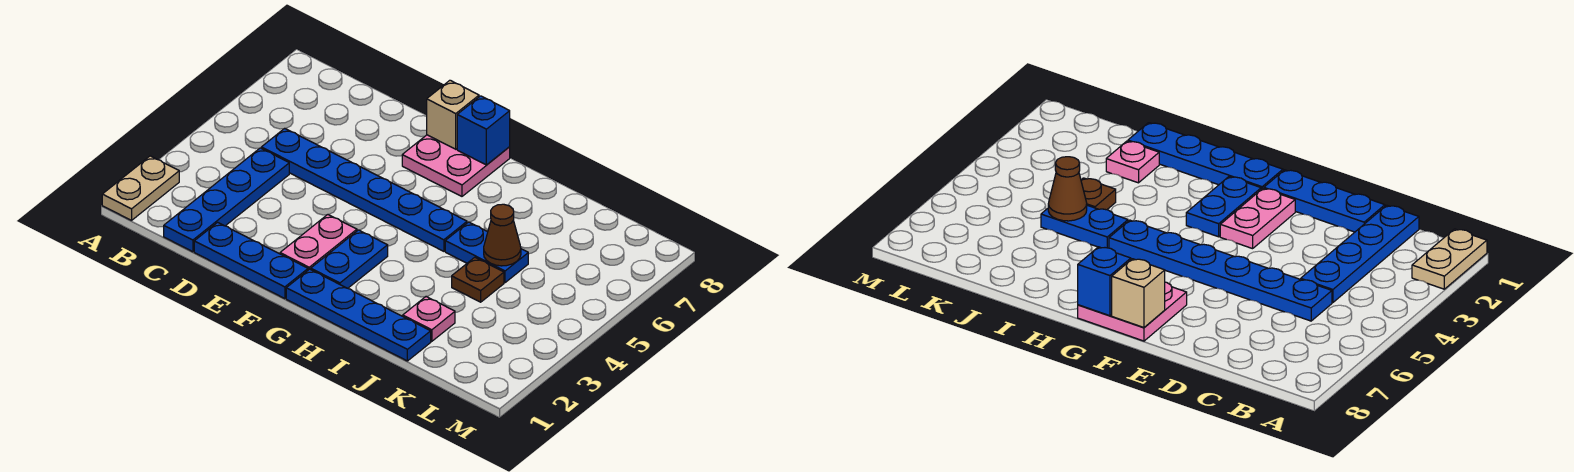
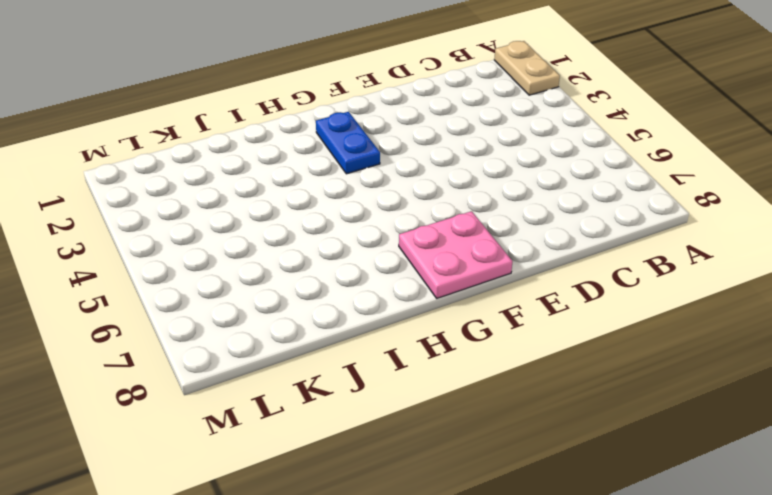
none -> blue 1x4 plate [164,148,289,252]
none -> blue 1x6 plate [261,128,467,251]
none -> blue 1x3 plate [194,222,308,299]

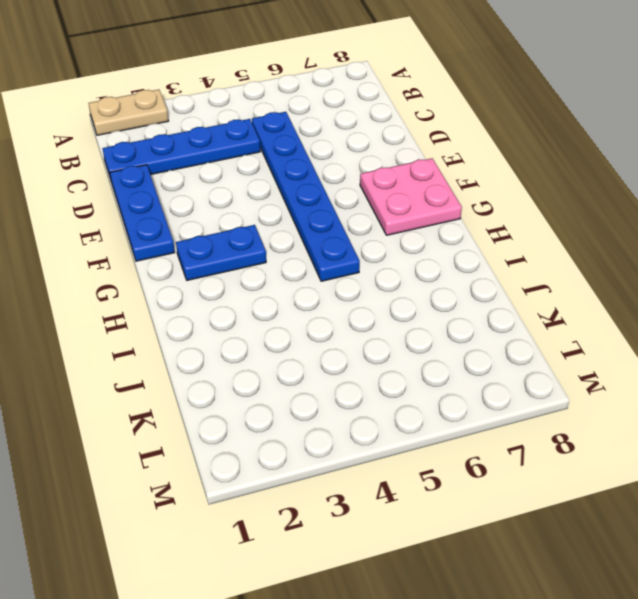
none -> pink 1x2 plate [280,215,357,270]
none -> blue 1x4 plate [286,269,431,361]
none -> blue 1x2 plate [445,222,528,283]

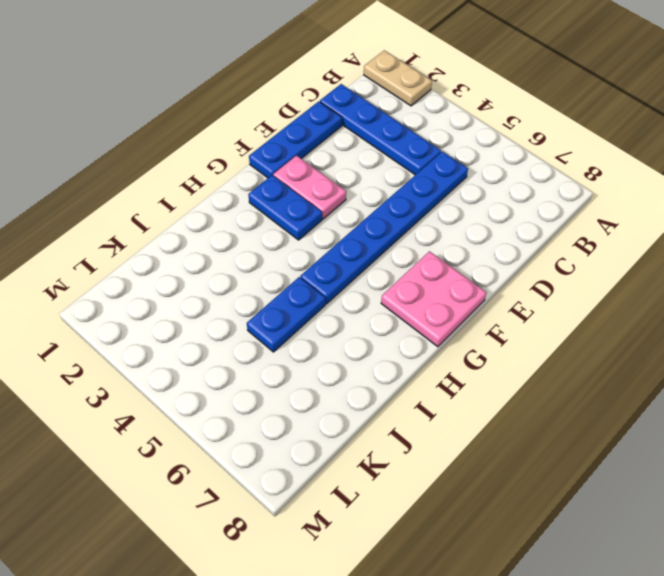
none -> blue 1x4 plate [286,269,431,361]
none -> pink 1x1 plate [403,297,455,341]
none -> brown 1x1 plate [452,257,504,302]

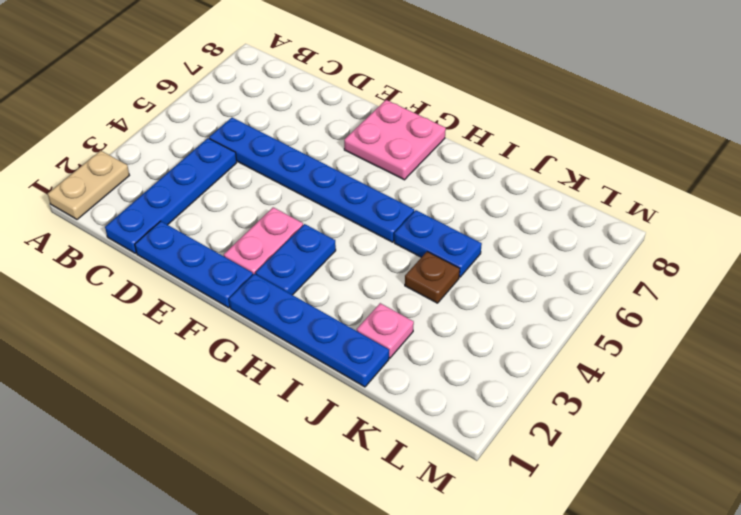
none -> tan 1x1 brick [427,80,479,149]
none -> blue 1x1 brick [457,96,510,165]
none -> brown 1x1 cone [484,204,521,266]

